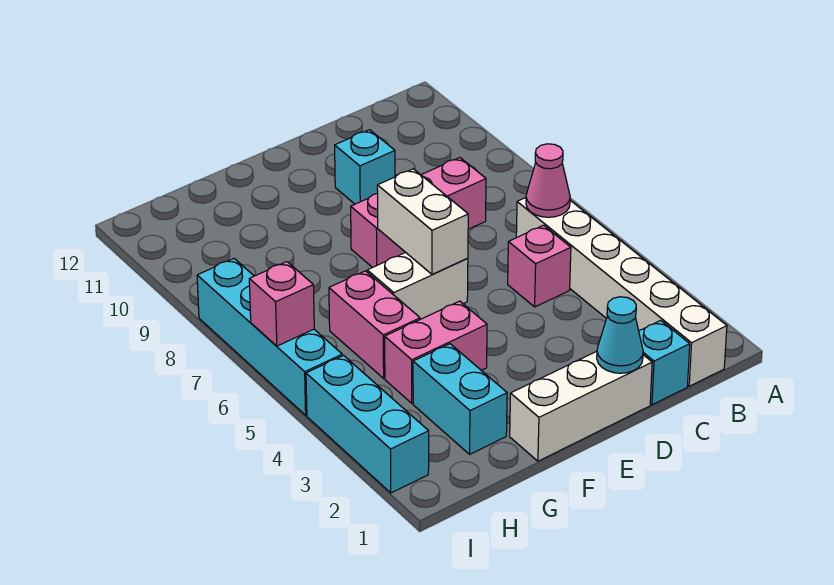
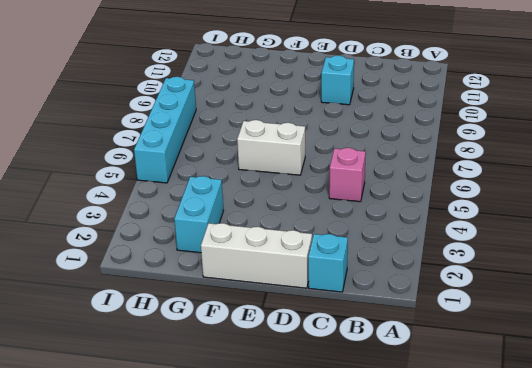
none -> white 1x6 brick [516,198,727,386]
none -> pink 1x3 brick [351,158,486,268]
none -> pink 1x2 brick [385,301,487,403]

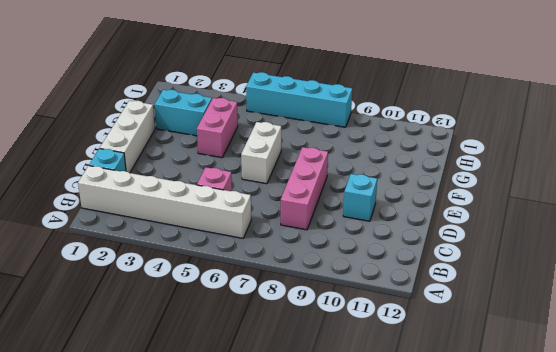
none -> pink 1x2 brick [329,271,420,378]
none -> cyan 1x3 brick [306,356,429,493]
none -> pink 1x1 cone [526,144,570,217]

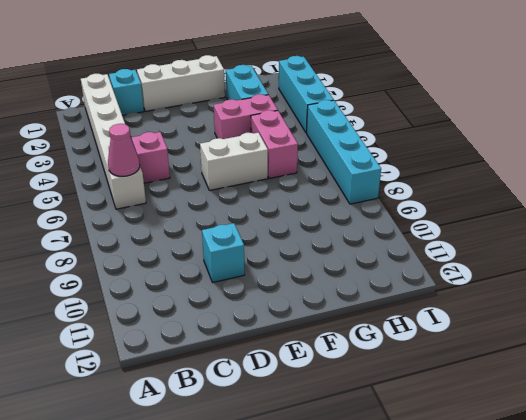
none -> pink 1x3 brick [351,158,486,268]
none -> cyan 1x1 cone [597,297,643,373]
none -> white 1x2 brick [377,169,468,275]

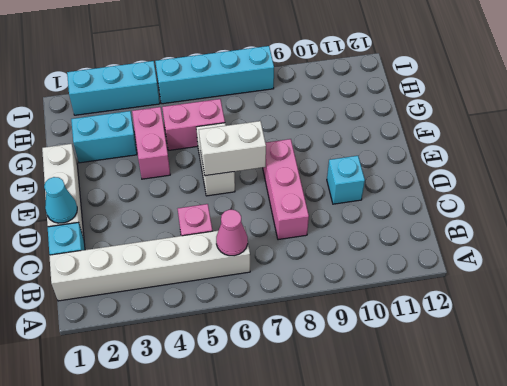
none -> pink 1x1 brick [249,262,314,346]

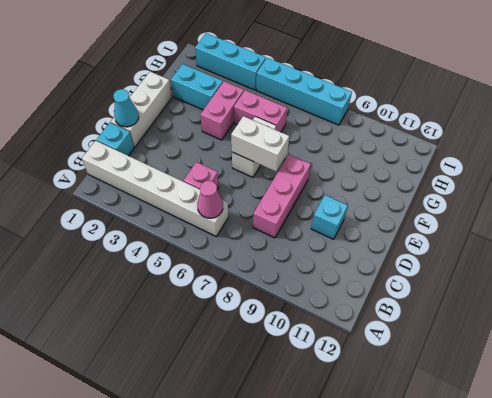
none -> pink 1x1 brick [249,262,314,346]

